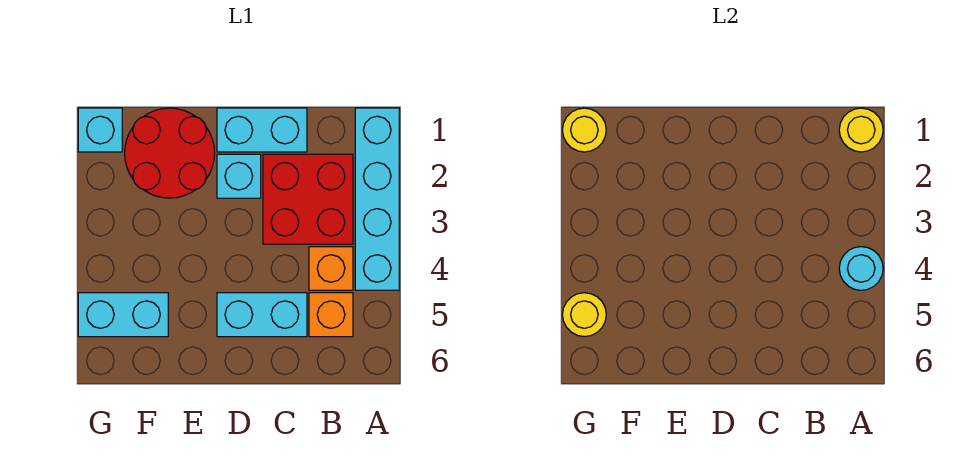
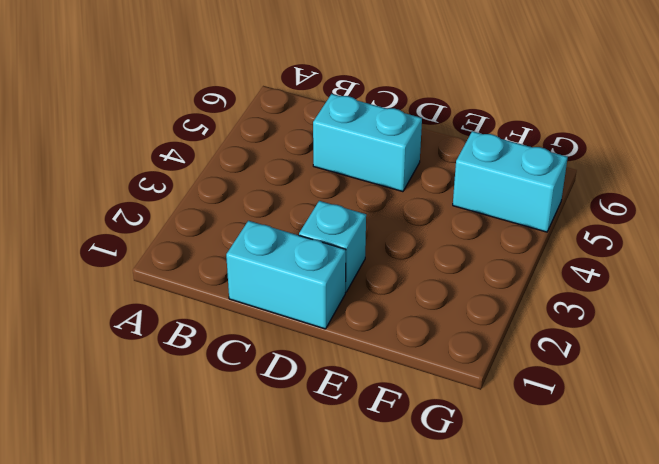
none -> cyan 1x4 brick [355,108,399,290]
none -> red 2x2 brick [263,154,353,244]
none -> orange 1x1 brick [309,247,353,290]

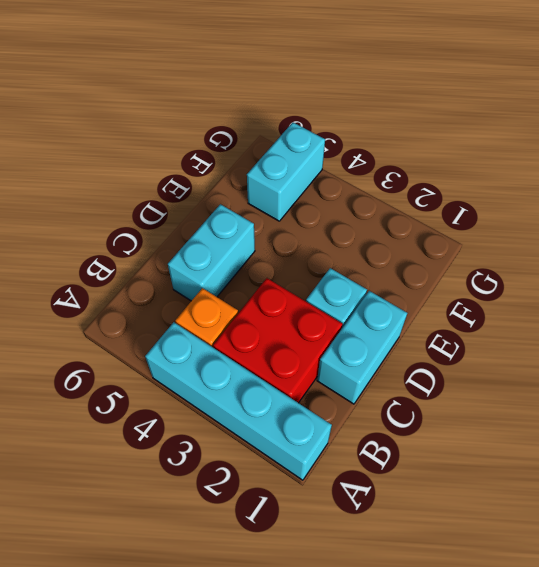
none -> orange 1x1 brick [309,293,353,337]
none -> red 2x2 round brick [125,108,215,198]
none -> cyan 1x1 brick [78,108,122,152]

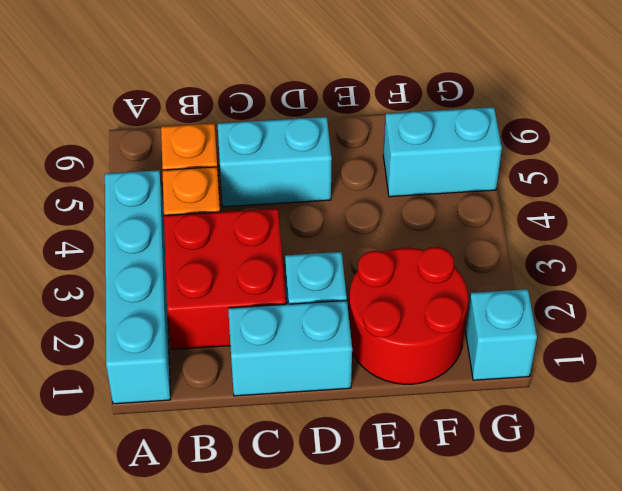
none -> yellow 1x1 round brick [839,108,883,152]
none -> cyan 1x1 round brick [839,247,883,290]
none -> yellow 1x1 round brick [562,108,606,152]

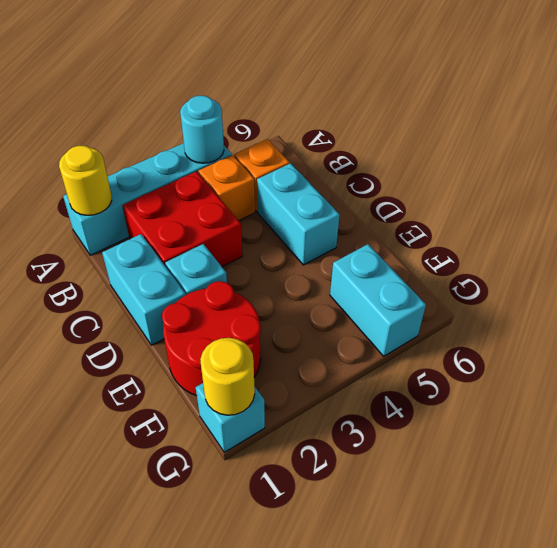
none -> yellow 1x1 round brick [562,293,606,337]

